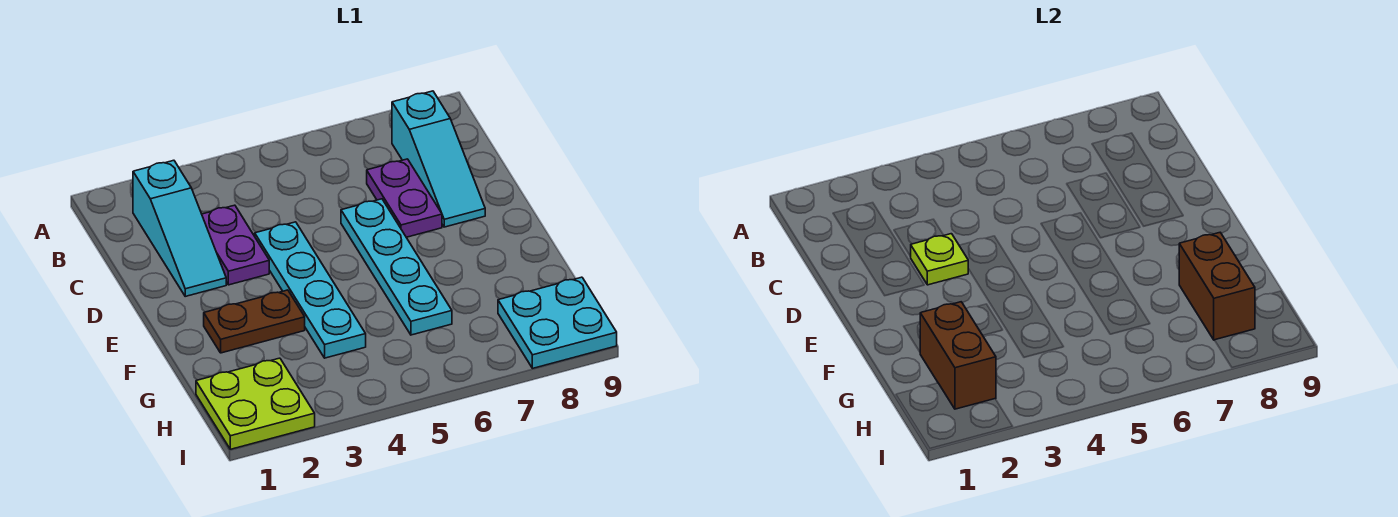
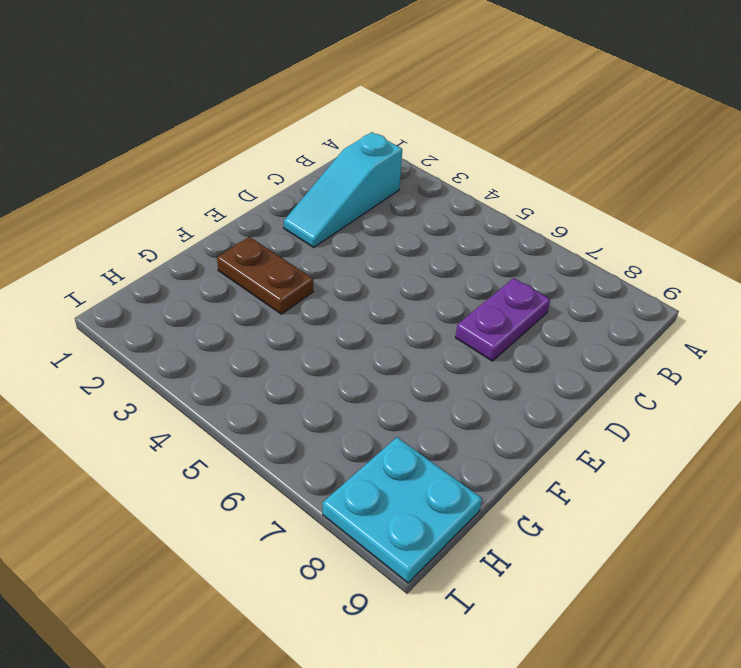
none -> cyan 1x3 slope [392,91,485,227]
none -> purple 1x2 plate [202,205,269,285]
none -> cyan 1x4 plate [255,222,366,358]

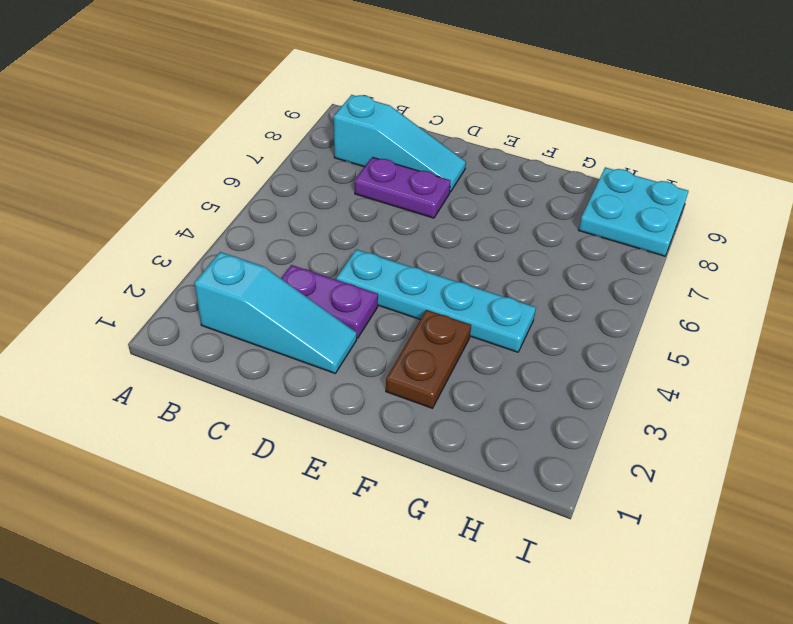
none -> cyan 1x4 plate [341,199,452,335]
none -> lime 2x2 plate [196,358,315,449]
none -> lime 1x1 plate [910,234,968,285]

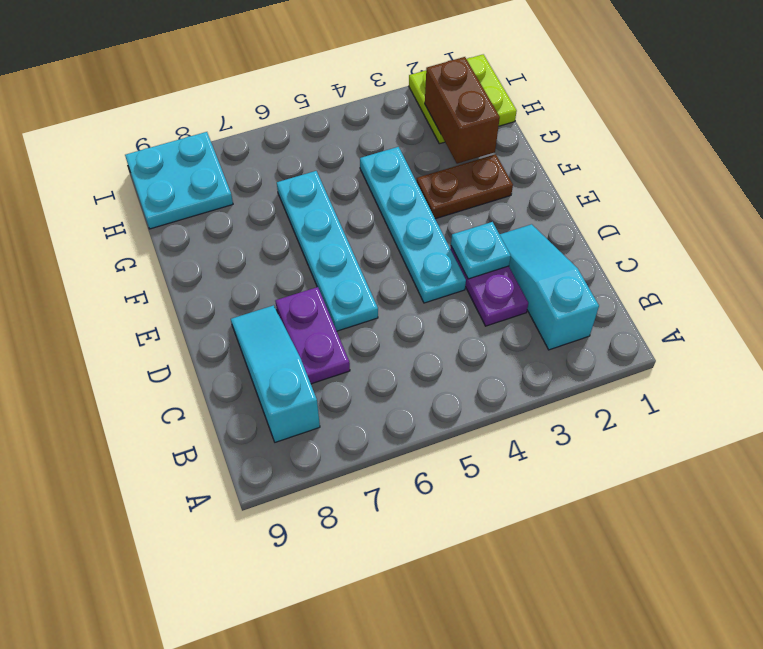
cyan 1x1 plate [451,222,511,279] -> lime 1x1 plate [910,234,968,285]
none -> brown 1x2 brick [1179,233,1255,340]

